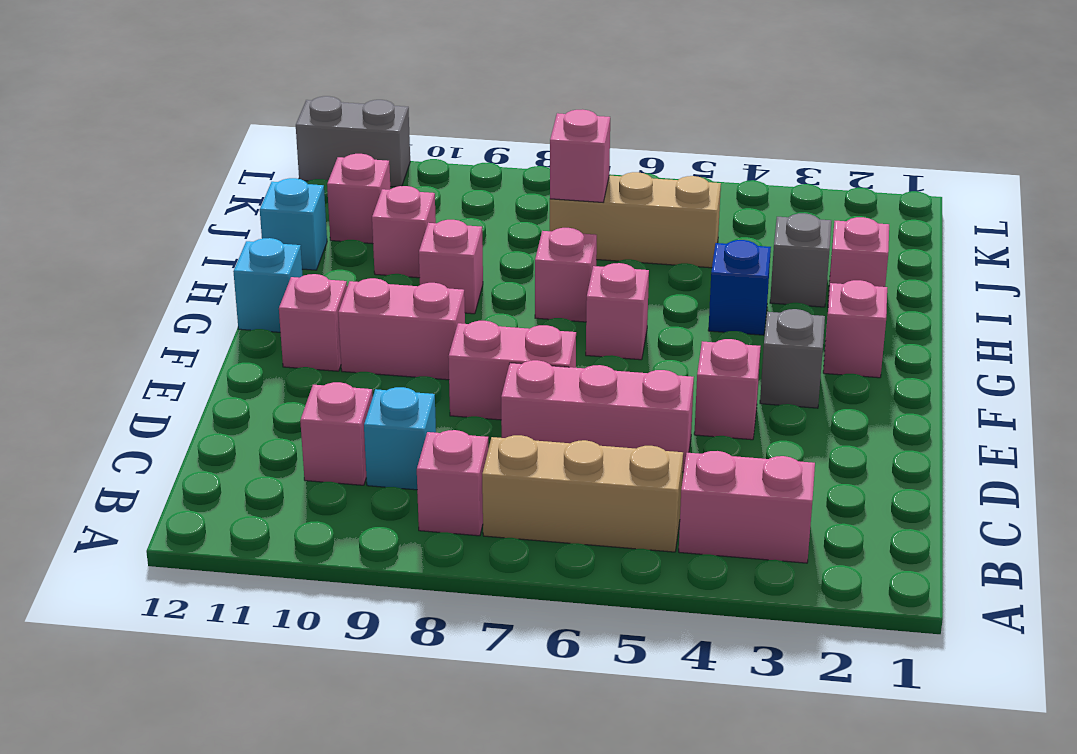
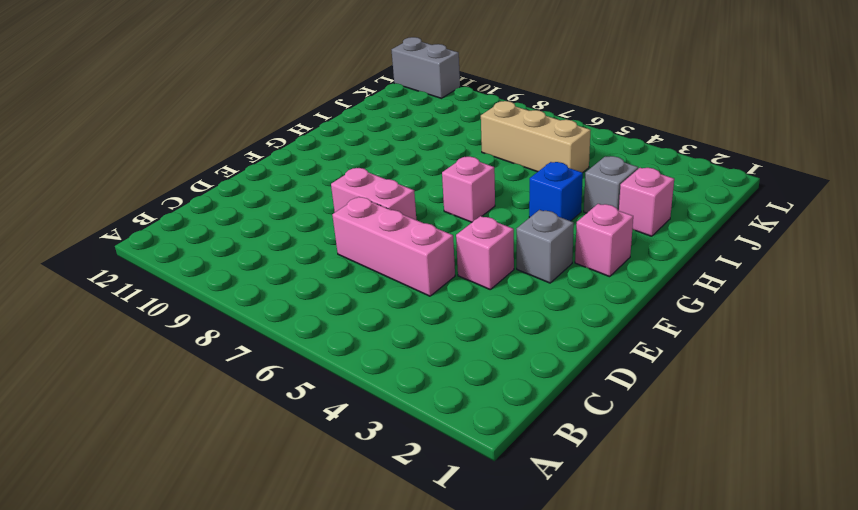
none -> pink 1x2 brick [679,451,815,563]
none -> tan 1x3 brick [482,435,683,552]
none -> pink 1x1 brick [417,430,489,536]

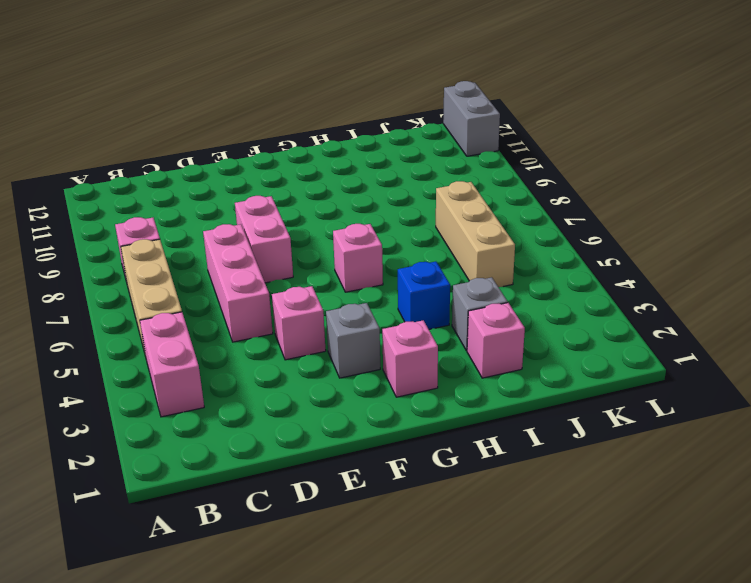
none -> cyan 1x1 brick [364,387,436,490]
none -> pink 1x1 brick [300,382,373,485]
none -> pink 1x2 brick [338,278,465,380]

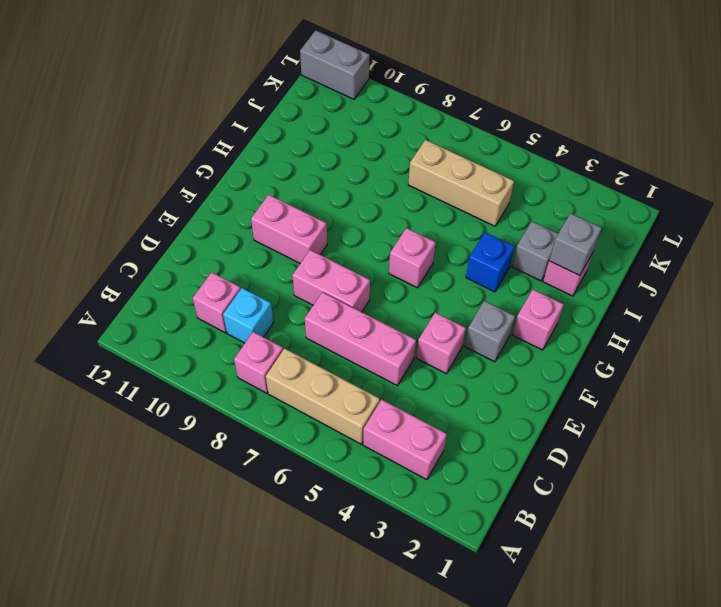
grey 1x1 brick [549,213,602,276] -> none
none -> pink 1x1 brick [279,274,347,371]
none -> cyan 1x1 brick [233,238,303,332]
none -> pink 1x1 brick [535,228,597,322]

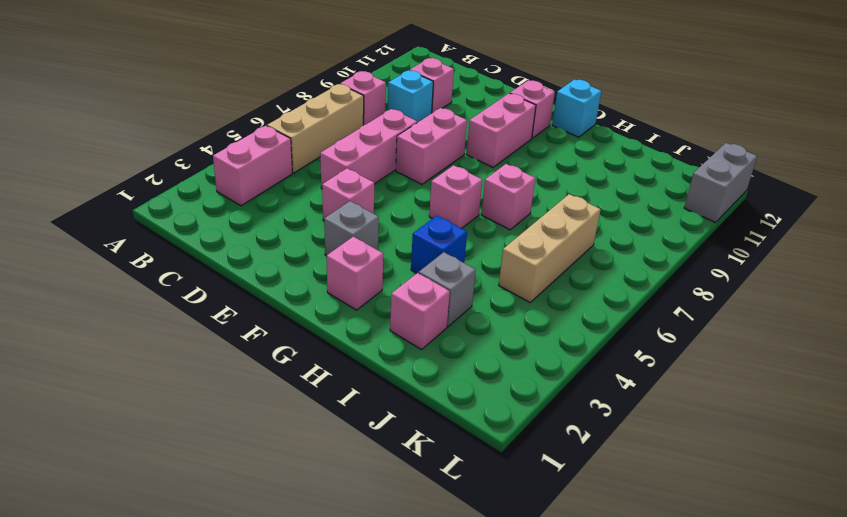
none -> pink 1x1 brick [419,220,483,314]
none -> pink 1x1 brick [372,186,436,278]
none -> cyan 1x1 brick [260,178,327,270]

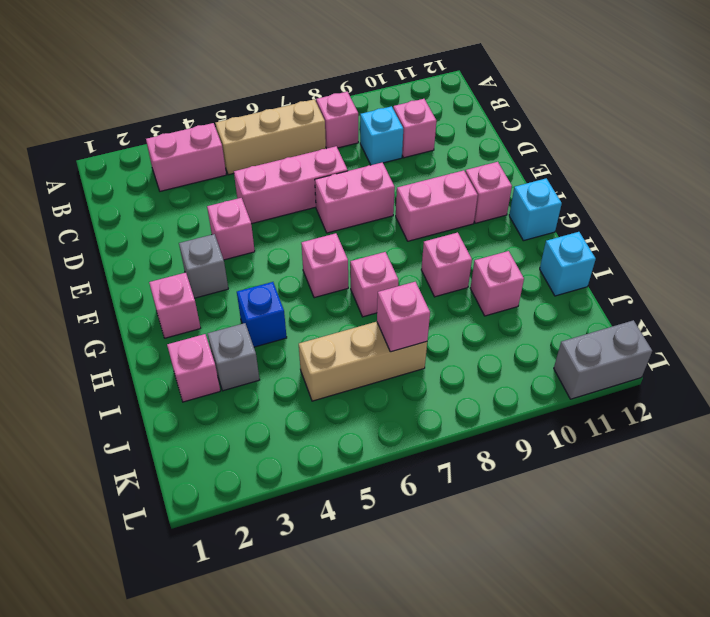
none -> pink 1x1 brick [327,154,390,244]

